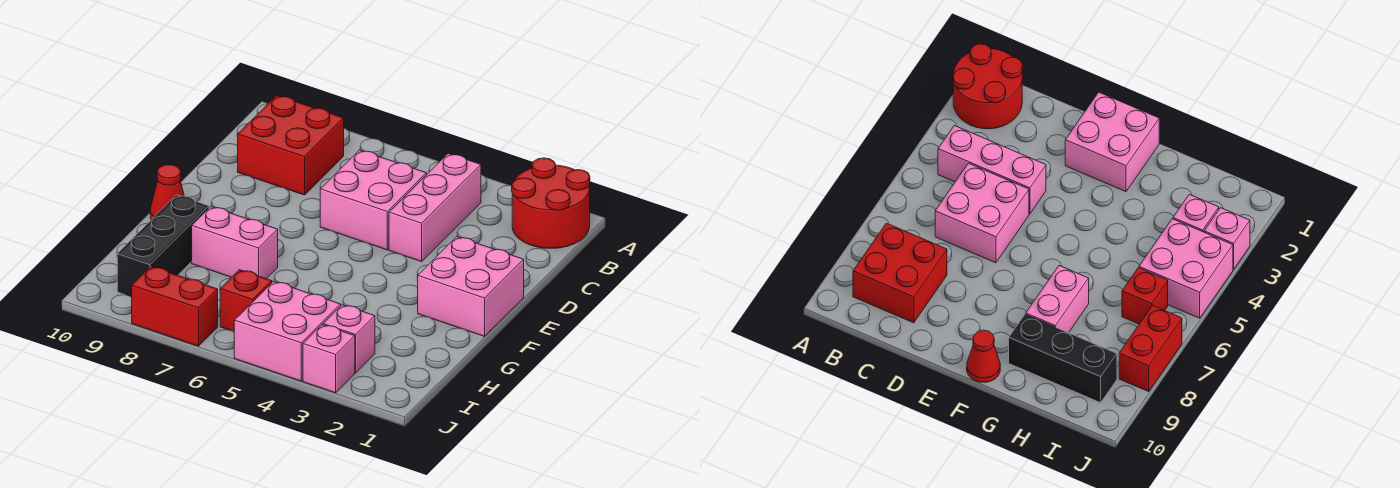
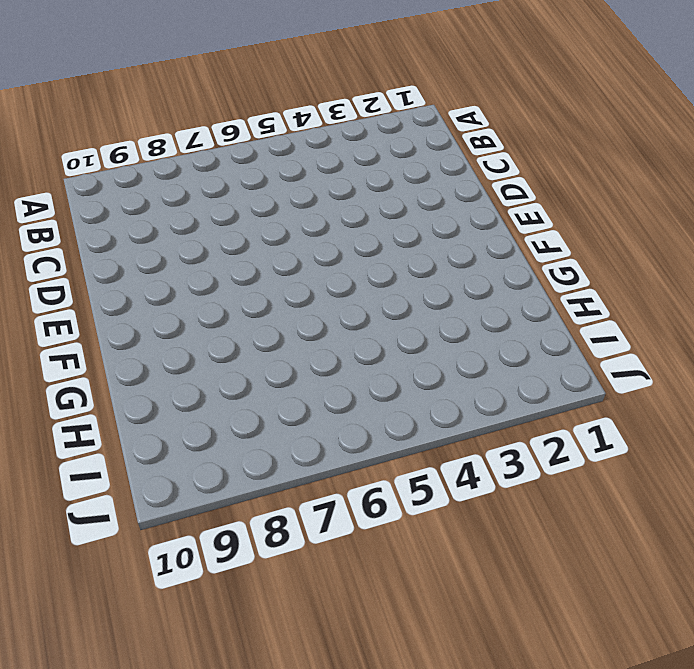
none -> red 2x2 round brick [512,158,590,248]
none -> pink 1x3 brick [389,153,481,262]
none -> red 2x2 brick [238,95,344,195]

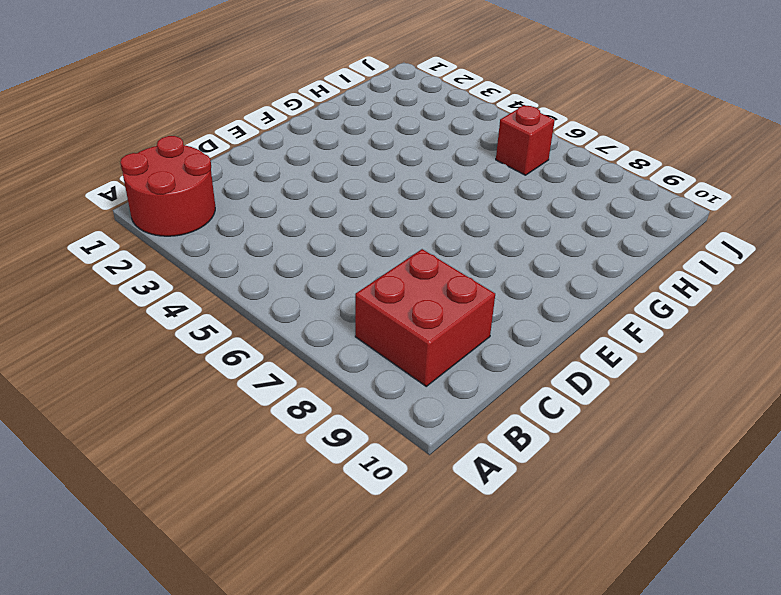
none -> pink 1x3 brick [389,153,481,262]
none -> pink 2x2 brick [320,150,427,250]
none -> pink 2x2 brick [418,237,524,336]

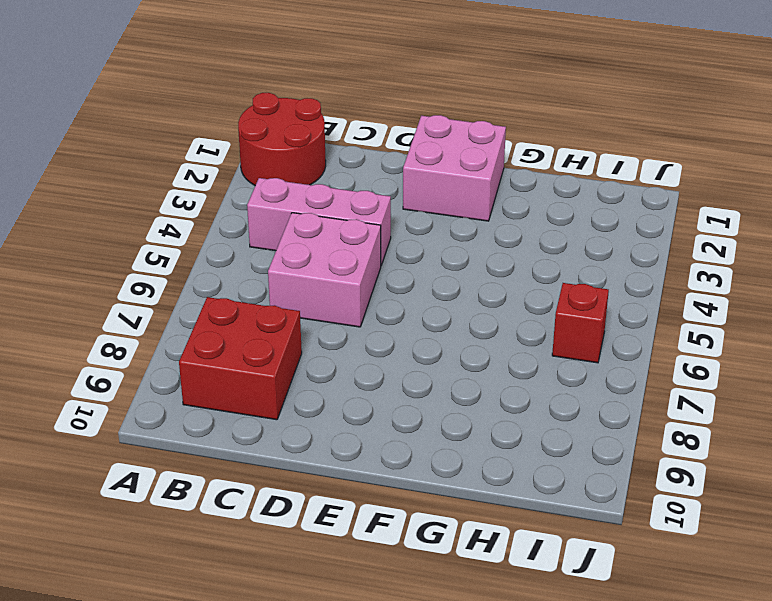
none -> red 1x1 cone [150,165,184,220]
none -> pink 1x2 brick [192,207,278,279]
none -> black 1x3 brick [117,195,209,297]

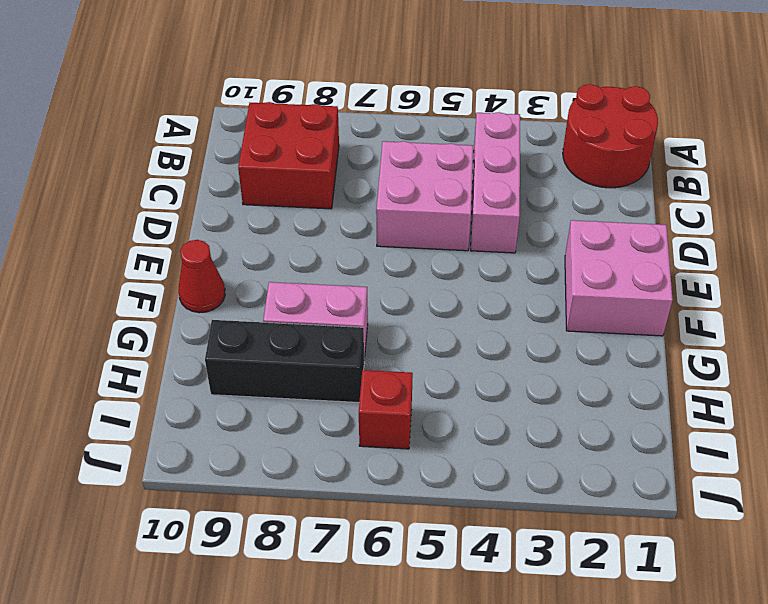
black 1x3 brick [205,320,364,403] -> black 1x3 brick turned to [117,195,209,297]
none -> pink 1x1 brick [323,305,375,373]
none -> pink 2x2 brick [234,281,341,381]
none -> pink 1x1 brick [303,325,355,393]

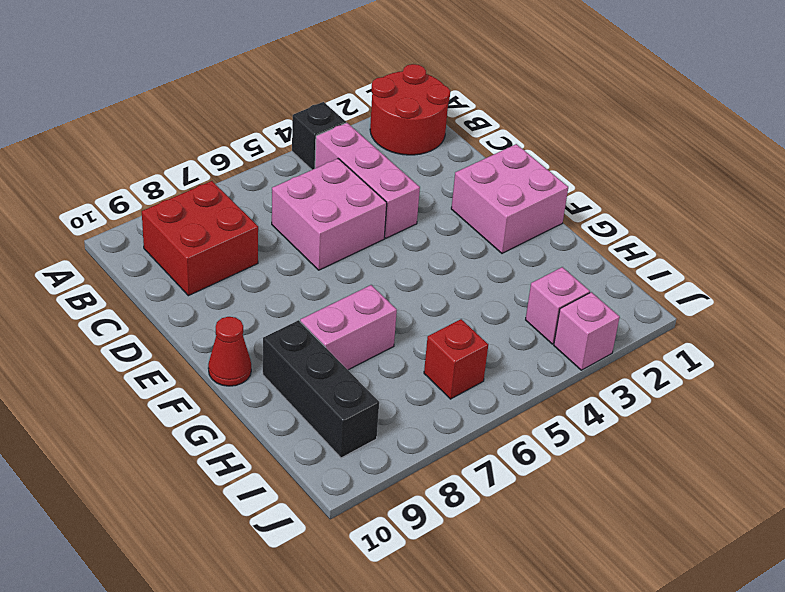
black 1x1 brick [292,102,346,170] -> none
none -> pink 2x2 brick [234,281,341,381]
none -> red 1x2 brick [132,266,218,346]

